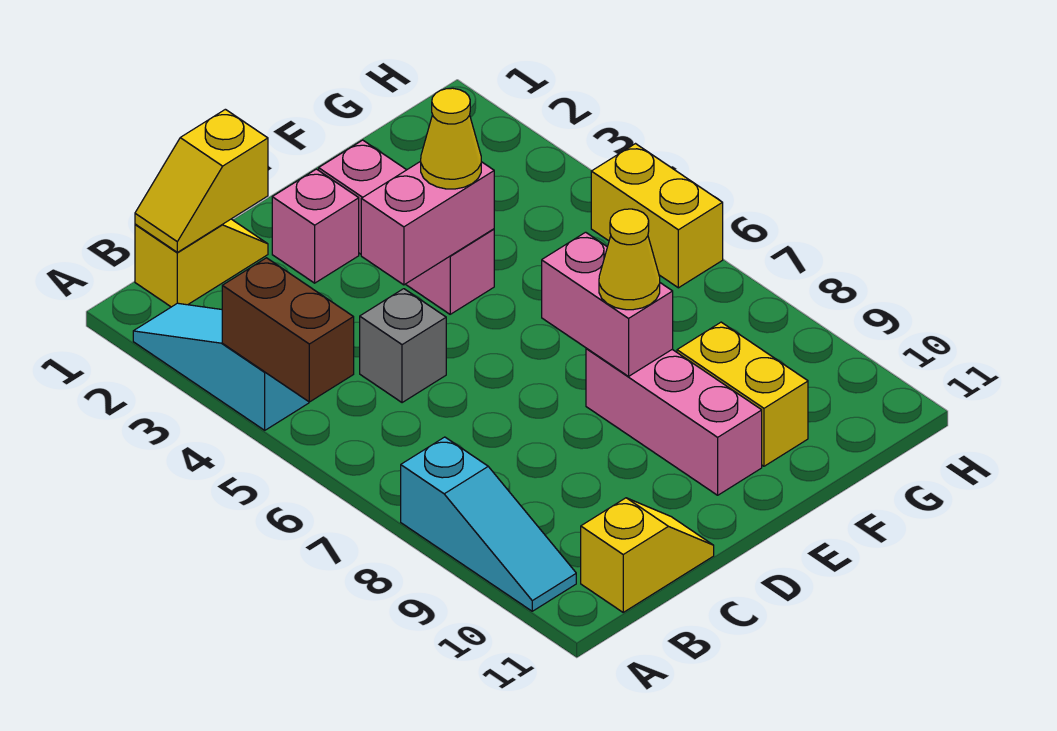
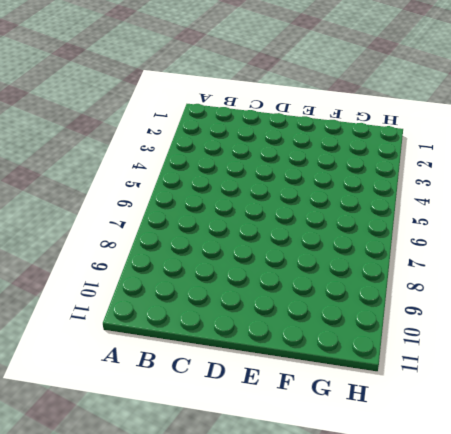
none -> cyan 1x3 slope [133,303,309,430]
none -> cyan 1x3 slope [401,437,576,611]
none -> yellow 1x2 slope [135,219,268,307]

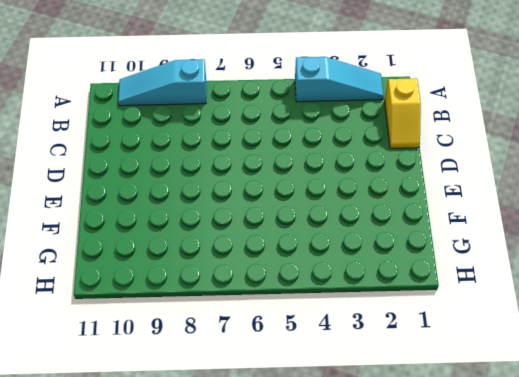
none -> yellow 1x2 slope [581,498,714,612]
none -> grey 1x1 brick [360,289,446,403]
none -> pink 1x1 brick [272,169,359,283]

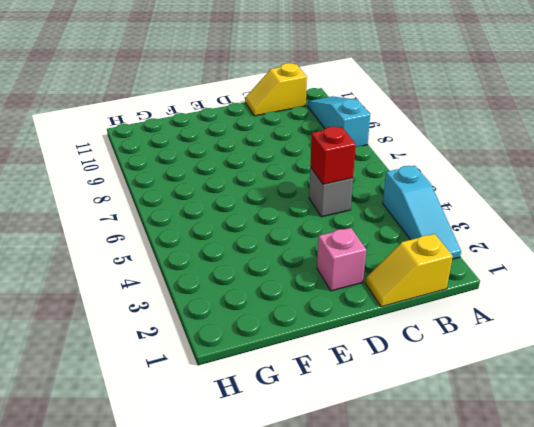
red 1x1 brick [310,126,356,185] -> none
none -> pink 1x3 brick [319,140,494,314]
none -> pink 1x3 brick [586,348,762,495]
none -> yellow 1x2 brick [677,322,808,466]

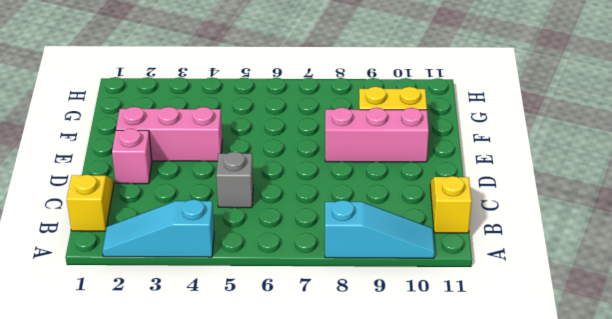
none -> yellow 1x2 brick [591,144,723,288]
none -> brown 1x2 brick [222,258,354,402]
none -> yellow 1x2 slope [135,109,268,252]

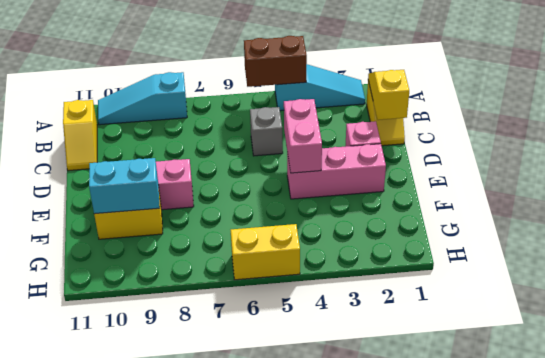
cyan 1x2 brick [89,158,160,214] -> none
none -> pink 1x2 brick [542,232,673,376]
none -> yellow 1x1 cone [421,88,481,189]
none -> yellow 1x1 cone [599,209,660,310]

